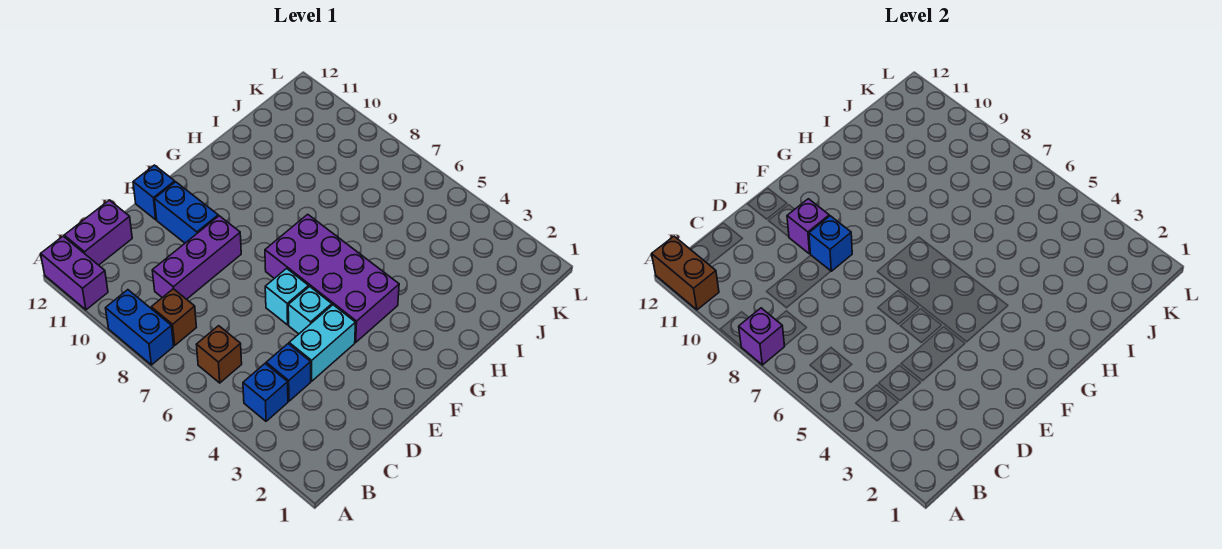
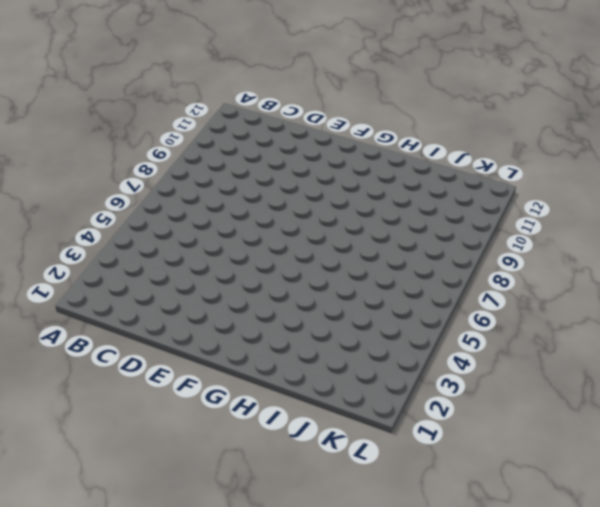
none -> blue 1x2 brick [106,290,174,365]
none -> purple 1x2 brick [41,236,108,310]
none -> blue 1x1 brick [243,364,288,421]

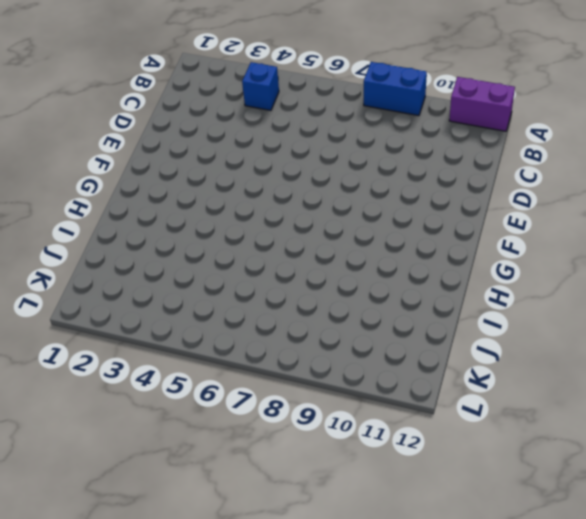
none -> brown 1x1 brick [196,326,242,383]
none -> brown 1x1 brick [151,289,196,345]
none -> purple 1x2 brick [64,200,132,265]

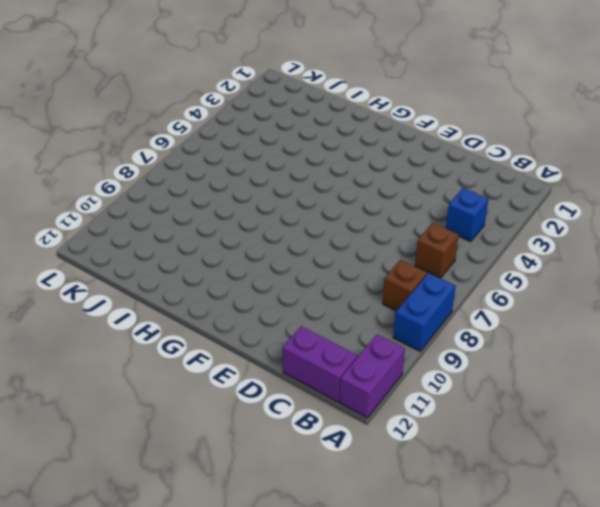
none -> blue 1x1 brick [266,344,311,401]
none -> purple 1x3 brick [152,216,241,299]
none -> cyan 1x2 brick [289,305,356,381]

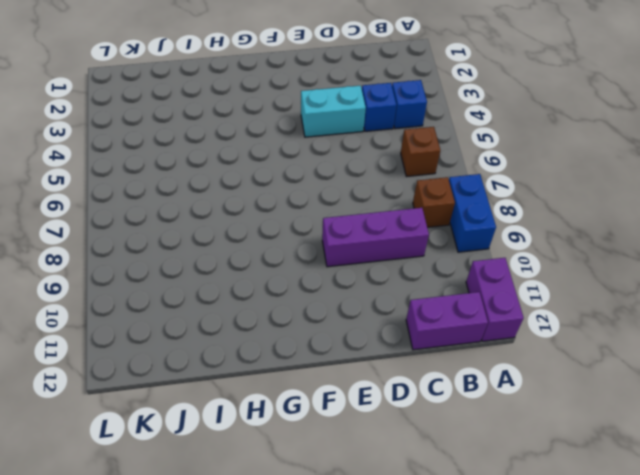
none -> cyan 1x1 brick [288,286,332,334]
none -> cyan 1x1 brick [265,268,309,325]
none -> blue 1x2 brick [155,182,218,243]

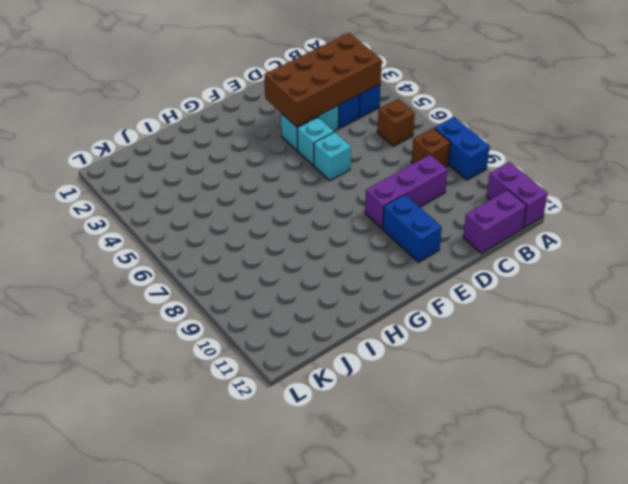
brown 2x4 brick [264,33,382,127] -> none
none -> blue 1x1 brick [133,165,175,220]
none -> purple 2x4 brick [265,214,399,342]
none -> purple 1x1 brick [739,308,785,365]

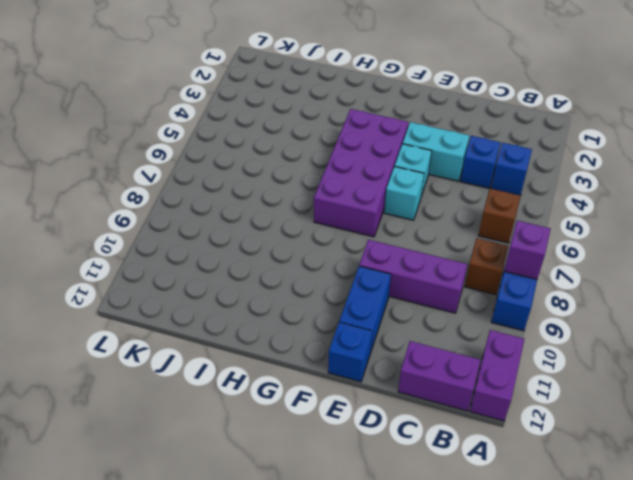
none -> brown 1x2 brick [652,236,719,310]
none -> blue 1x1 brick [809,216,852,271]
none -> purple 1x1 brick [787,199,829,254]

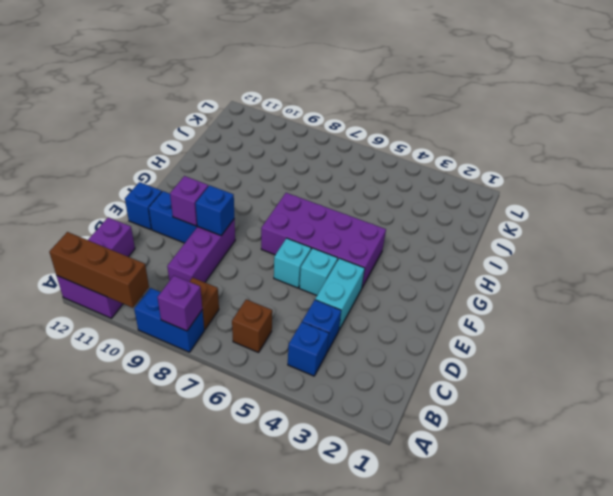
brown 1x3 brick [49,232,149,308] -> brown 1x2 brick [652,236,719,310]

